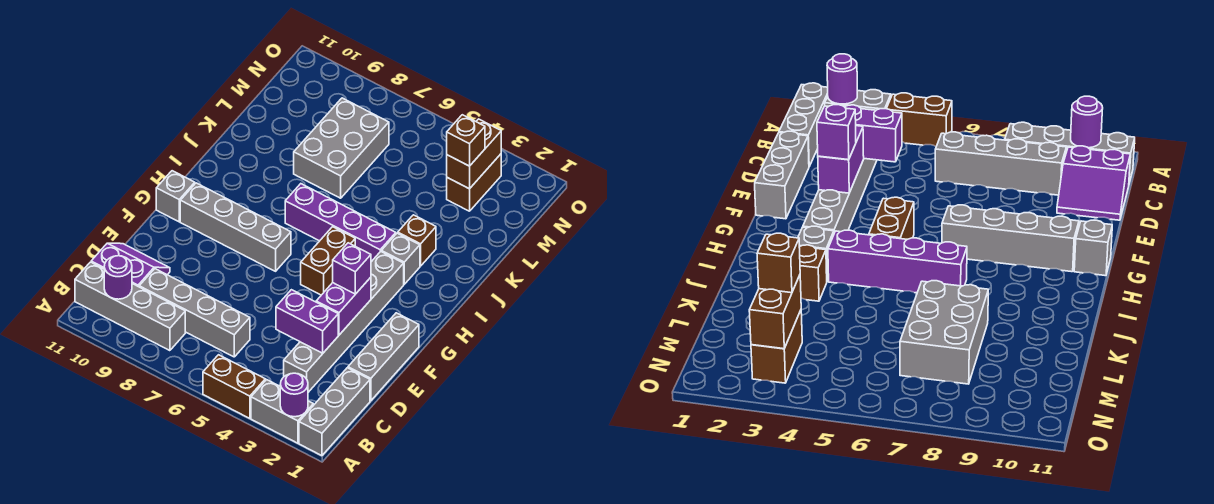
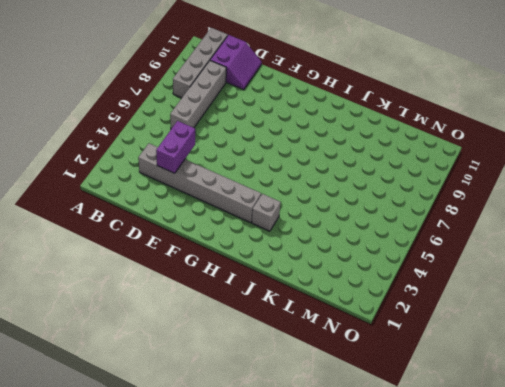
none -> grey 1x3 brick [299,368,370,456]
none -> grey 1x2 brick [251,380,313,443]
none -> brown 1x2 brick [203,355,265,418]

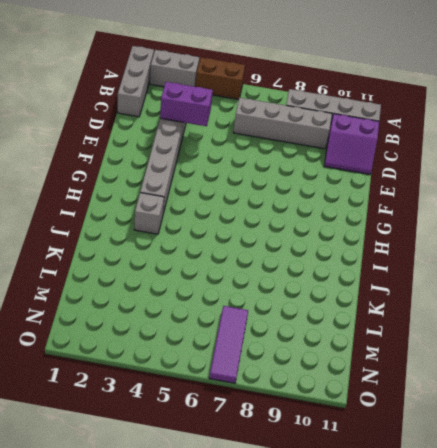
purple 1x3 tile [209,306,248,383] -> grey 2x3 brick [294,98,389,198]
none -> grey 1x3 brick [348,313,419,401]
none -> brown 1x2 brick [301,227,355,295]
none -> grey 1x4 brick [180,183,291,271]

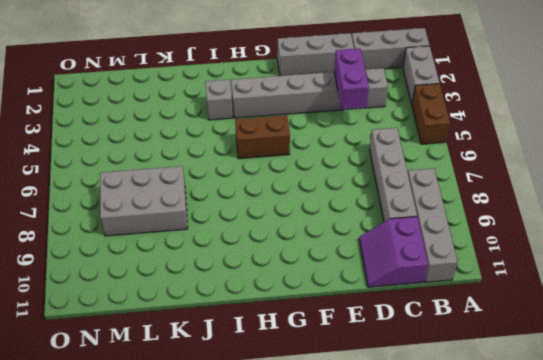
none -> grey 1x4 brick [180,183,291,271]
none -> grey 1x1 brick [156,171,195,222]
none -> purple 1x4 brick [285,184,396,262]

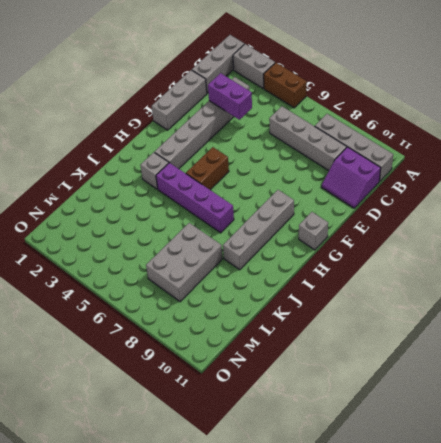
grey 1x4 brick [223,190,294,270] -> grey 1x4 brick turned to [180,183,291,271]
none -> brown 1x1 brick [398,215,436,266]
none -> brown 1x2 brick [447,154,501,211]
none -> purple 1x1 round brick [280,373,308,417]

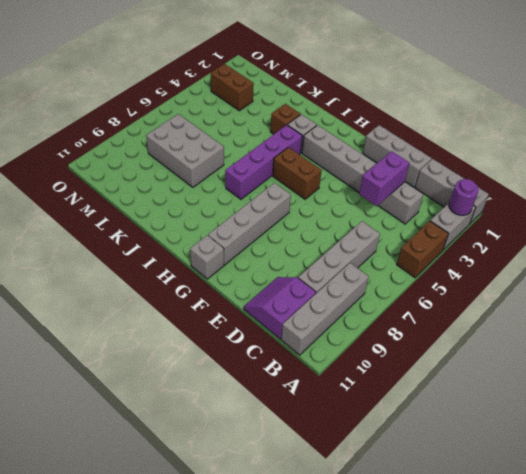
none -> purple 1x1 round brick [104,256,132,299]
none -> purple 1x2 brick [316,277,371,335]
none -> brown 1x2 brick [447,119,501,189]

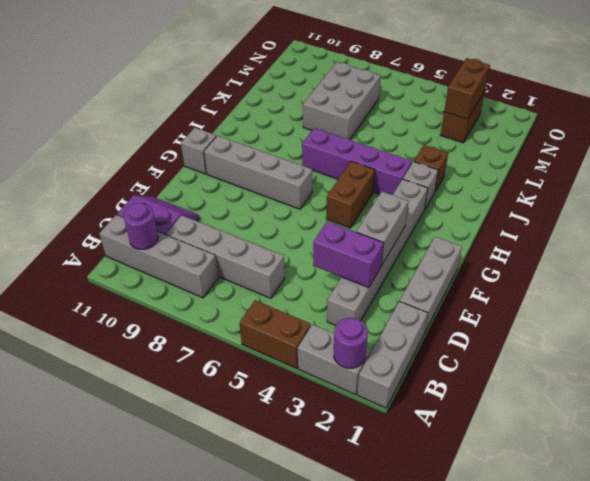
grey 1x2 brick [356,192,409,266] -> purple 1x2 brick [316,277,371,335]
none -> purple 1x1 brick [333,243,371,294]
none -> brown 1x1 brick [447,115,485,166]

